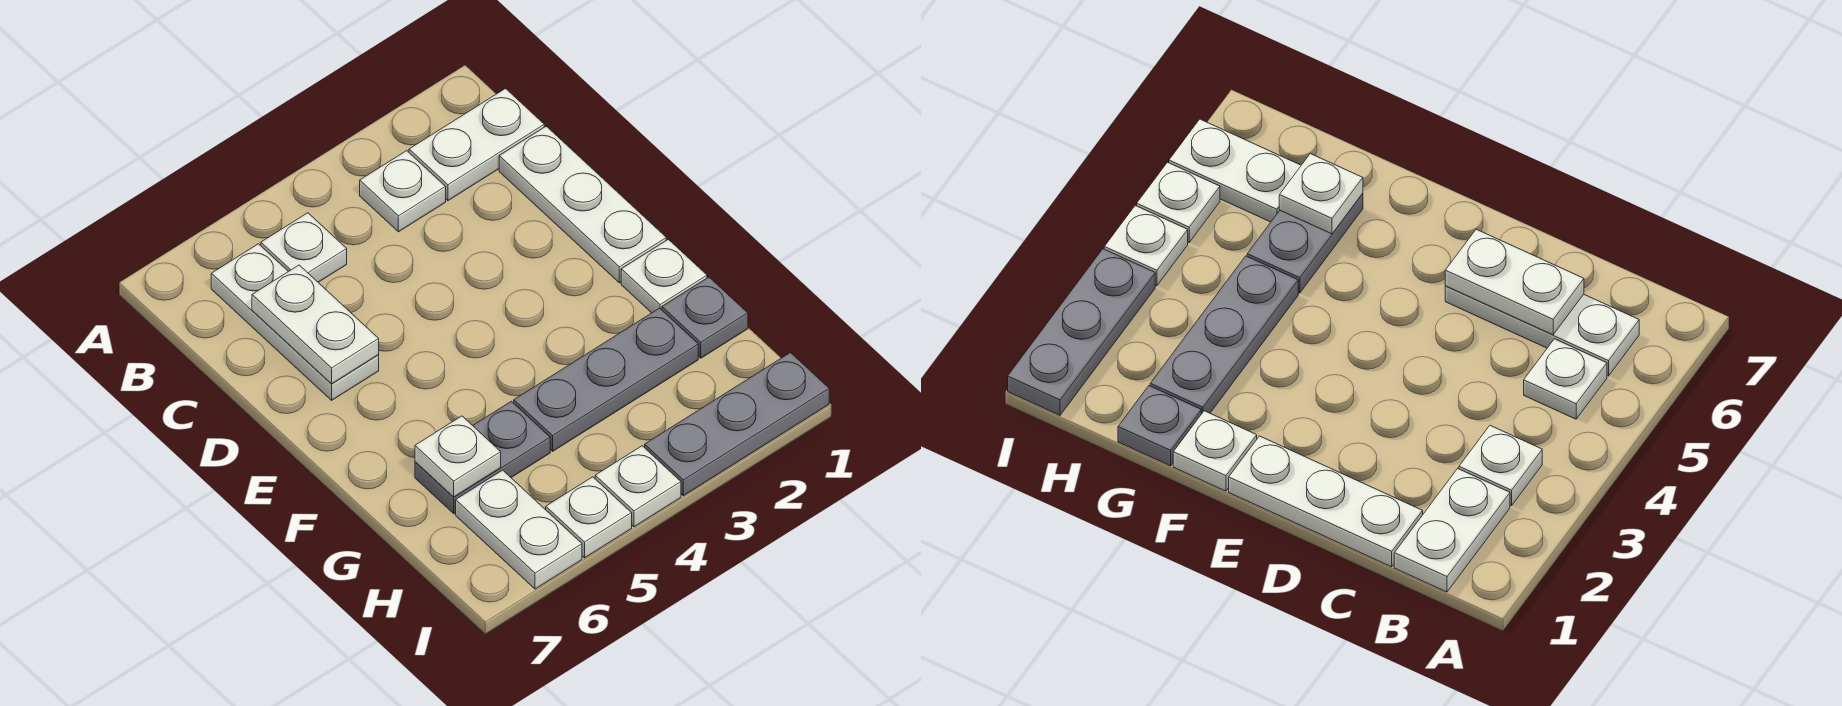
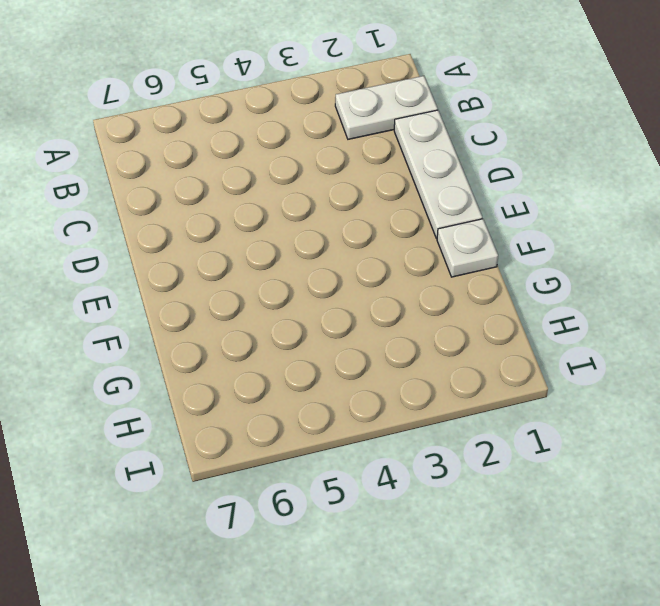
none -> white 1x1 plate [360,151,446,232]
none -> white 1x1 plate [261,213,347,282]
none -> white 1x3 plate [211,244,379,400]

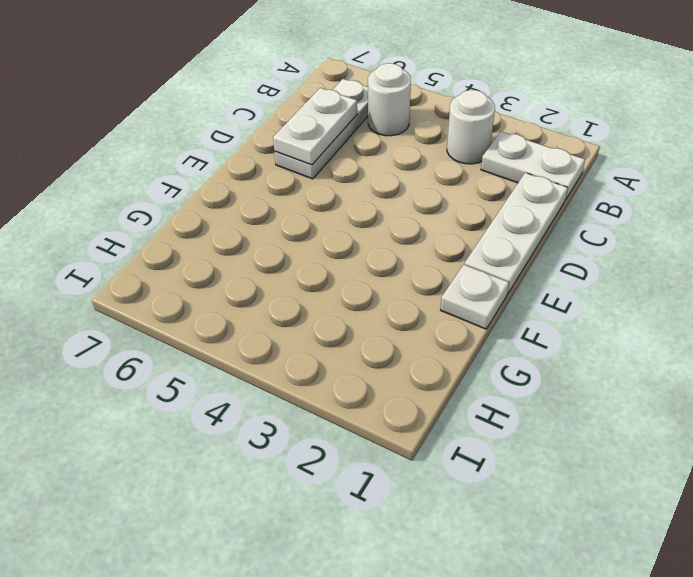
white 1x1 round brick [447,90,495,164] -> white 1x1 plate [360,151,446,232]
white 1x1 round brick [368,63,411,136] -> white 1x1 plate [261,213,347,282]
none -> grey 1x1 plate [662,277,748,358]
none -> grey 1x3 plate [514,308,698,451]
none -> grey 1x2 plate [415,401,550,513]

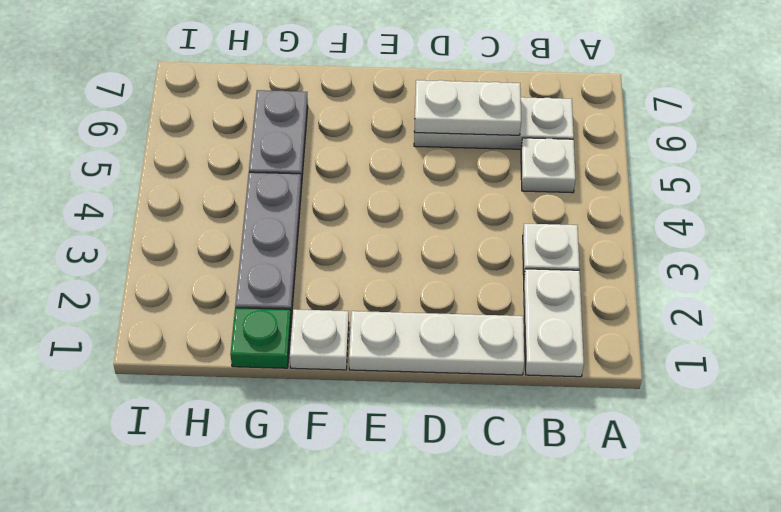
green 1x1 plate [230,308,291,368] -> grey 1x1 plate [662,277,748,358]
none -> white 1x2 plate [456,470,582,589]
none -> grey 1x3 plate [645,353,829,496]
none -> white 1x1 plate [595,446,681,527]

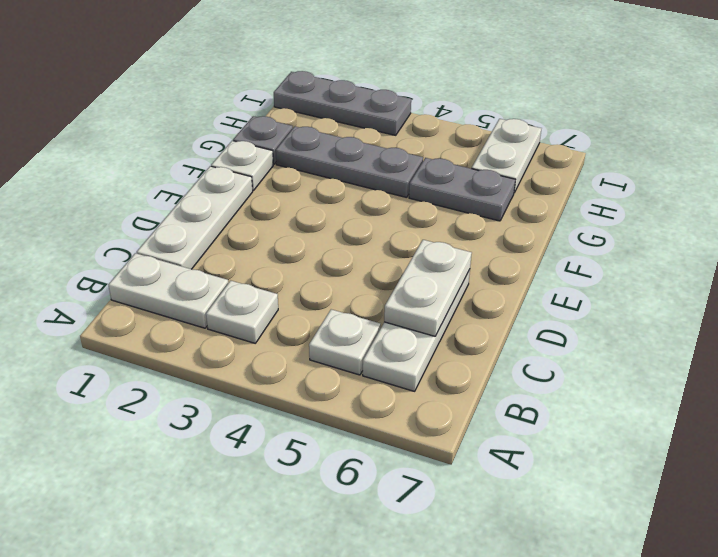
none -> white 1x1 plate [595,446,681,527]
none -> white 1x1 plate [546,477,632,558]
none -> white 1x1 plate [415,416,501,497]

